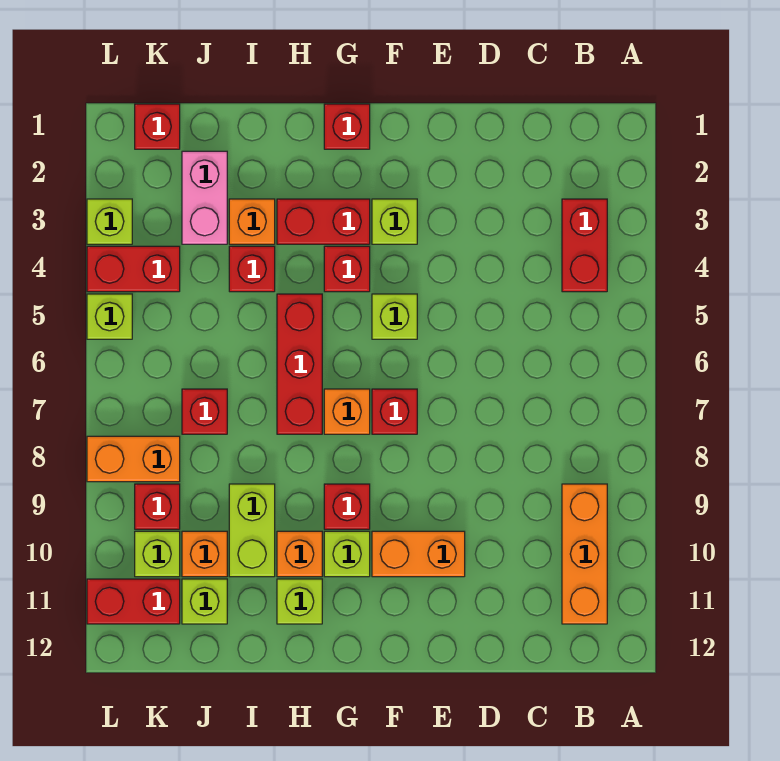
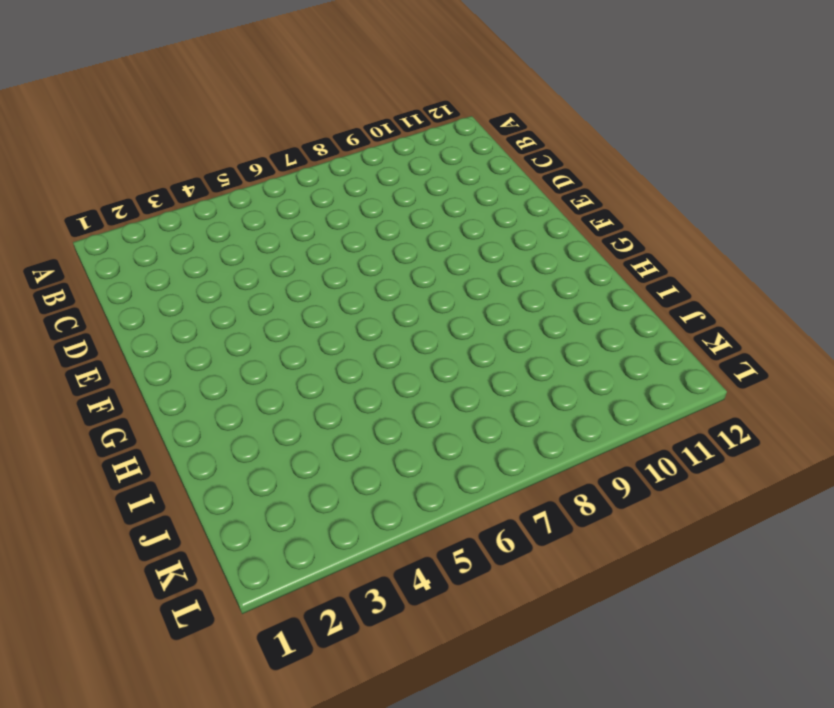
none -> red 1x2 brick [562,199,607,292]
none -> orange 1x3 brick [562,484,607,624]
none -> orange 1x2 brick [372,531,465,577]
none -> lime 1x1 brick [372,199,417,244]

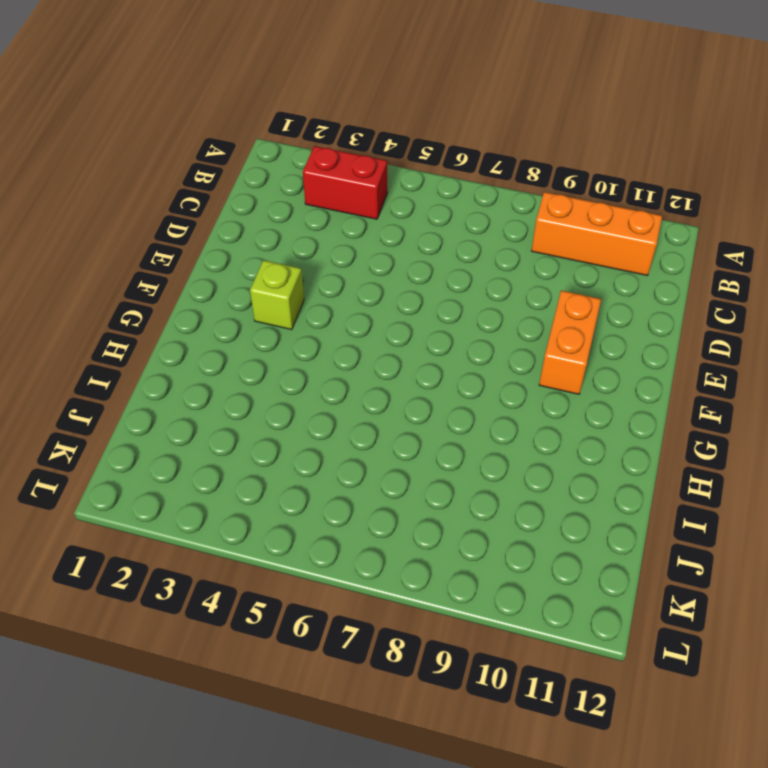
none -> lime 1x1 brick [372,294,417,339]
none -> red 1x1 brick [372,389,417,434]
none -> red 1x1 brick [324,104,370,149]
none -> red 1x2 brick [277,199,370,244]

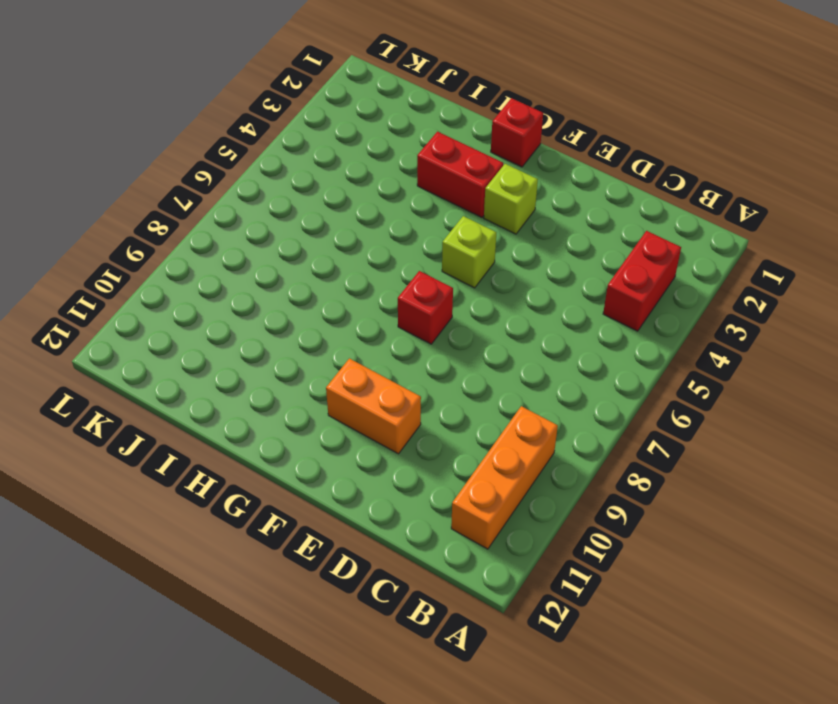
none -> red 1x1 brick [324,246,370,292]
none -> orange 1x1 brick [324,389,370,434]
none -> red 1x1 brick [324,484,370,529]
none -> lime 1x1 brick [324,531,370,577]

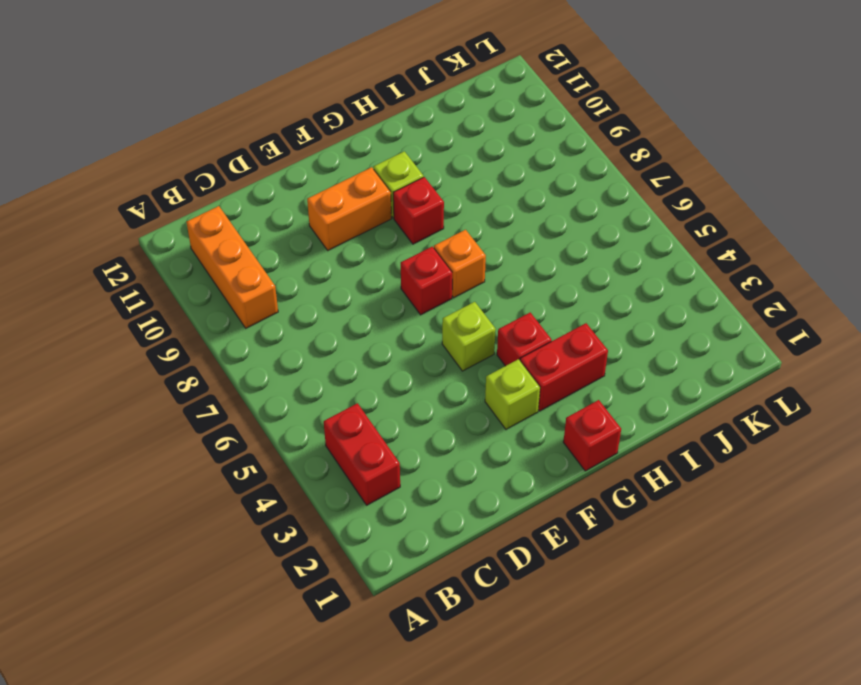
none -> red 1x3 brick [277,294,322,434]
none -> orange 1x1 brick [277,531,322,577]
none -> lime 1x1 brick [277,579,322,624]
none -> orange 1x1 brick [229,199,275,244]

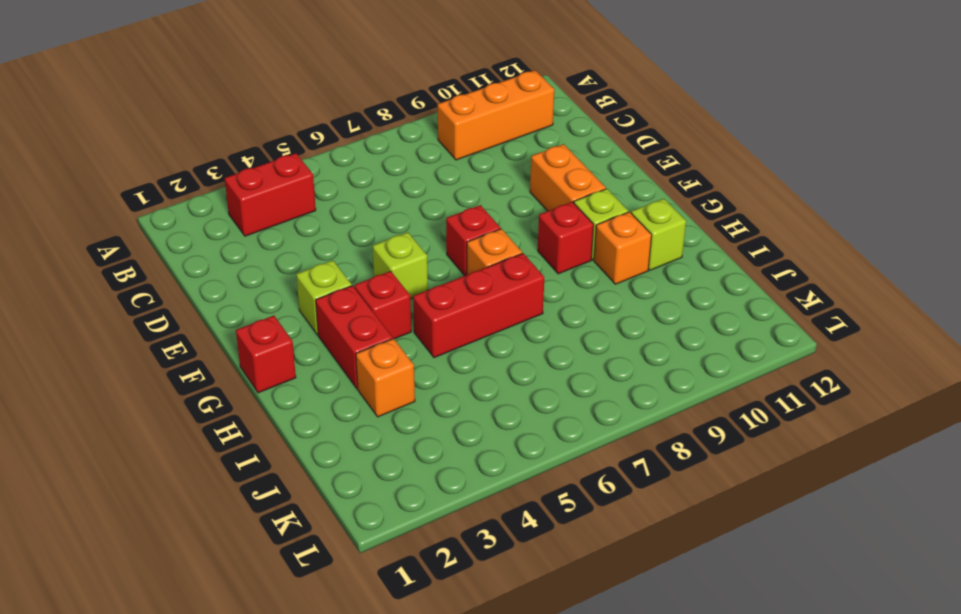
none -> red 1x1 brick [229,246,275,292]
none -> lime 1x2 brick [229,484,275,577]
none -> pink 1x2 brick [182,151,227,244]
none -> red 1x1 brick [182,389,227,434]

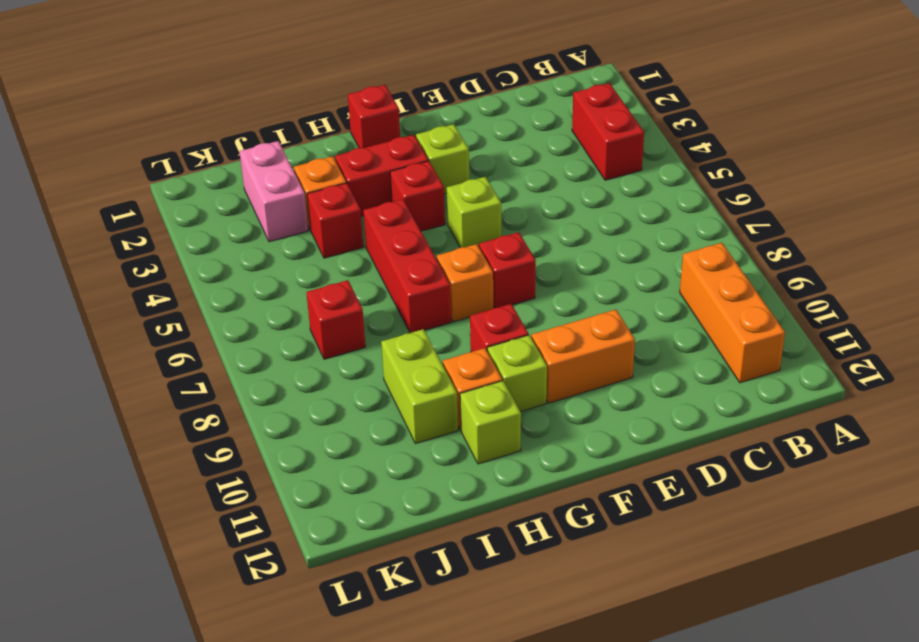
none -> orange 1x1 brick [182,531,227,577]
none -> lime 1x1 brick [182,579,227,624]
none -> red 1x1 brick [135,104,180,149]
none -> red 1x2 brick [87,246,180,292]

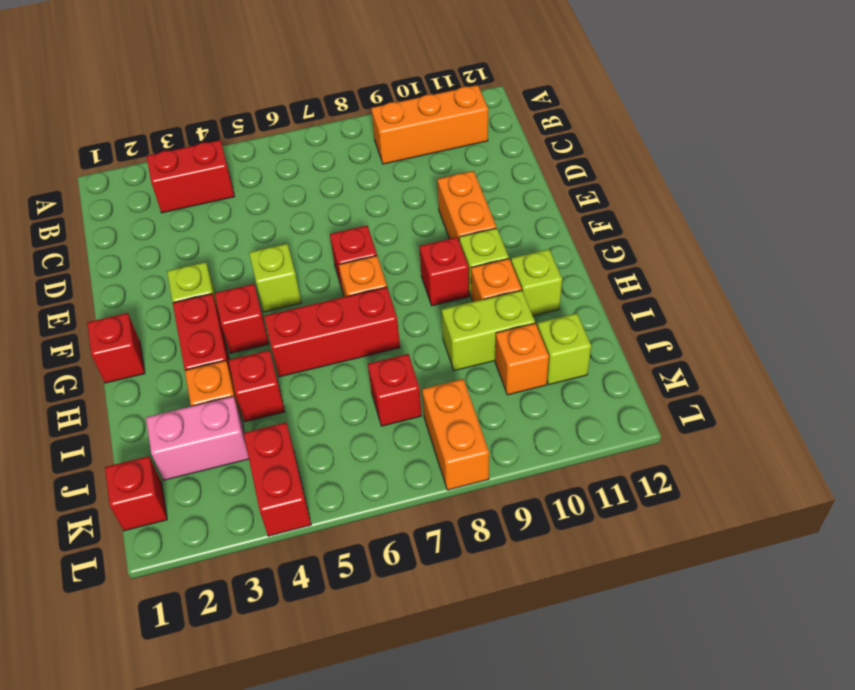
none -> red 1x1 brick [135,484,180,529]
none -> lime 1x1 brick [135,531,180,577]
none -> red 1x2 brick [87,579,180,624]
none -> lime 1x1 brick [87,199,132,244]

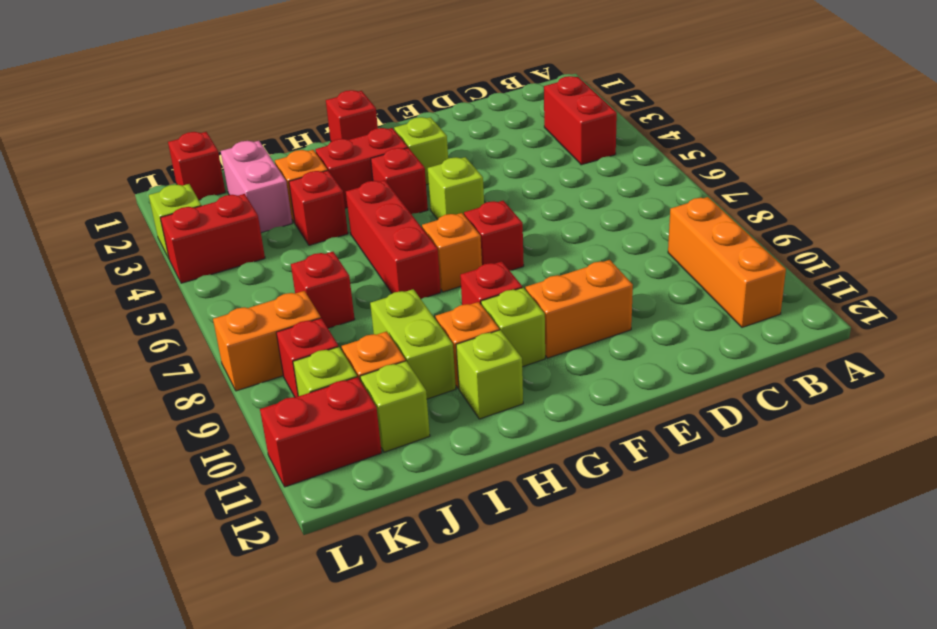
none -> lime 1x1 brick [87,294,132,339]

